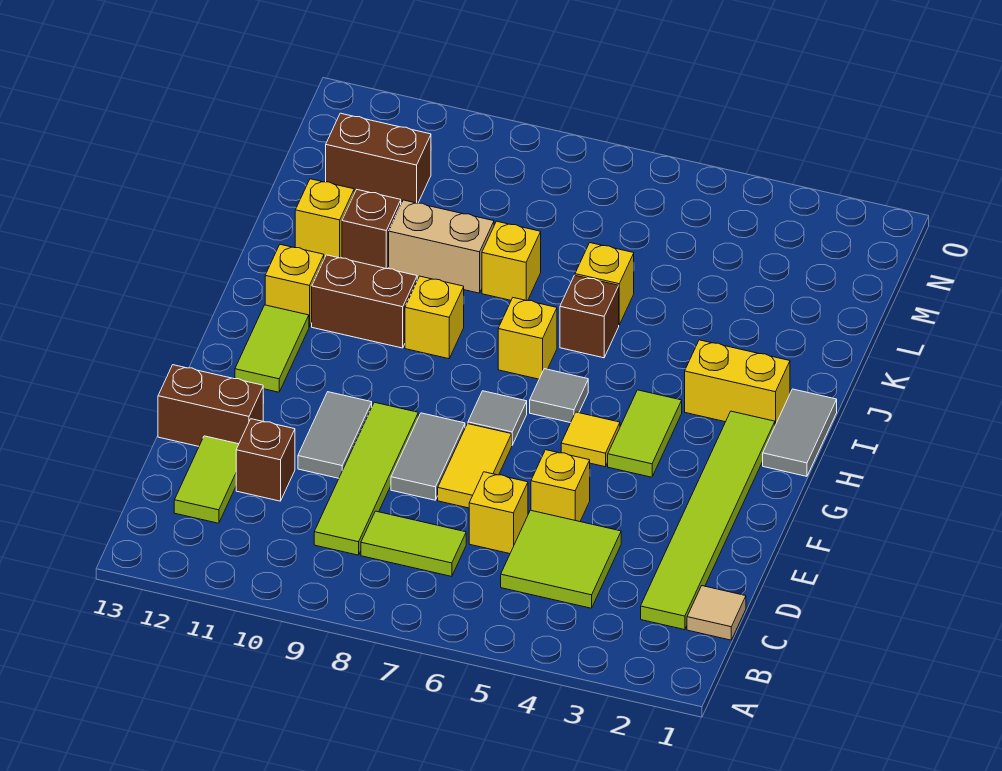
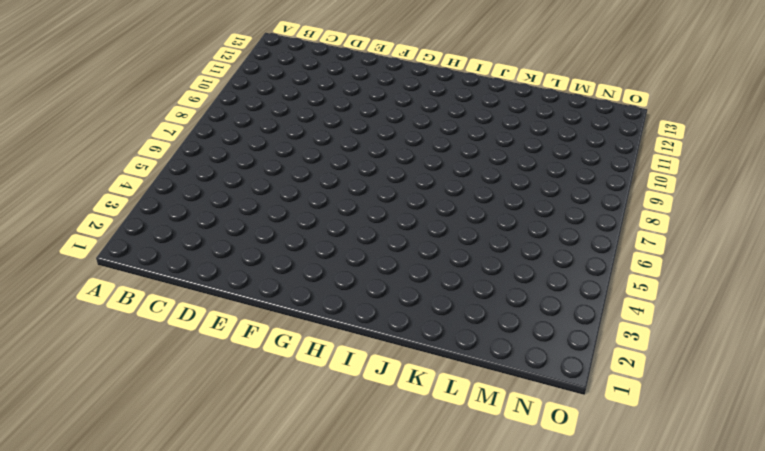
none -> tan 1x1 tile [687,586,746,640]
none -> lime 1x6 tile [641,411,775,630]
none -> lime 2x2 tile [501,510,621,608]
none -> lime 1x2 tile [361,511,466,577]

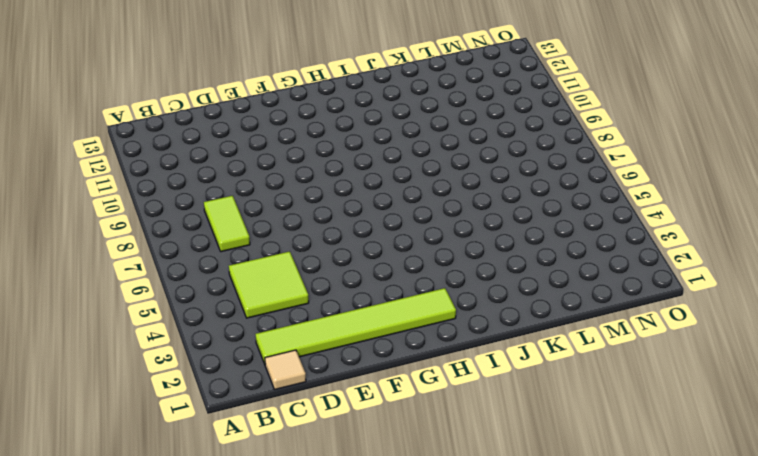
none -> lime 1x4 tile [314,402,418,555]
none -> lime 1x2 tile [174,436,239,523]
none -> yellow 1x1 brick [469,472,528,554]
none -> brown 1x1 brick [236,419,295,501]

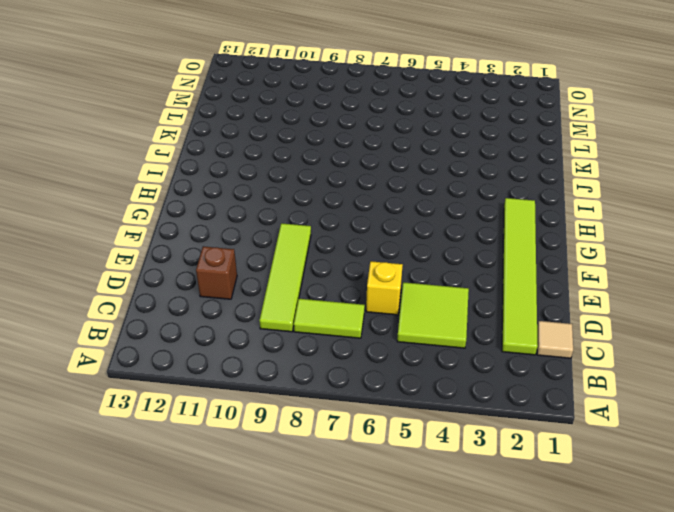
none -> lime 1x2 tile [174,436,239,523]
none -> yellow 1x1 brick [531,450,590,522]
none -> yellow 1x2 tile [438,424,512,508]
none -> grey 1x2 tile [391,413,465,500]

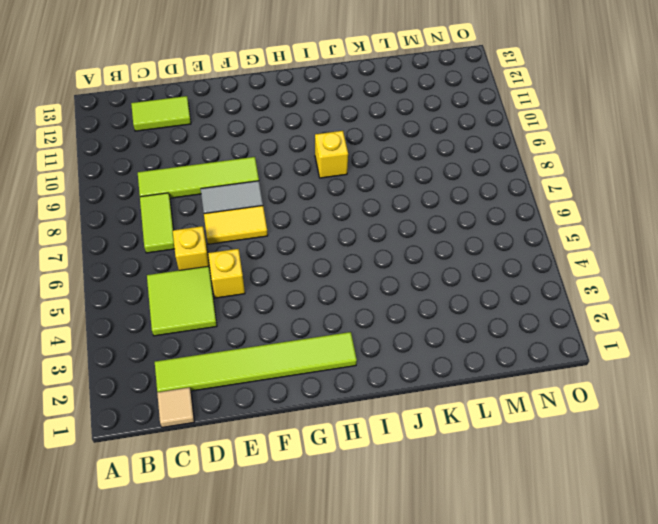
none -> brown 1x1 brick [236,419,295,501]
none -> grey 1x2 tile [298,392,372,478]
none -> brown 1x2 brick [158,365,263,446]
none -> lime 1x2 tile [608,390,682,477]

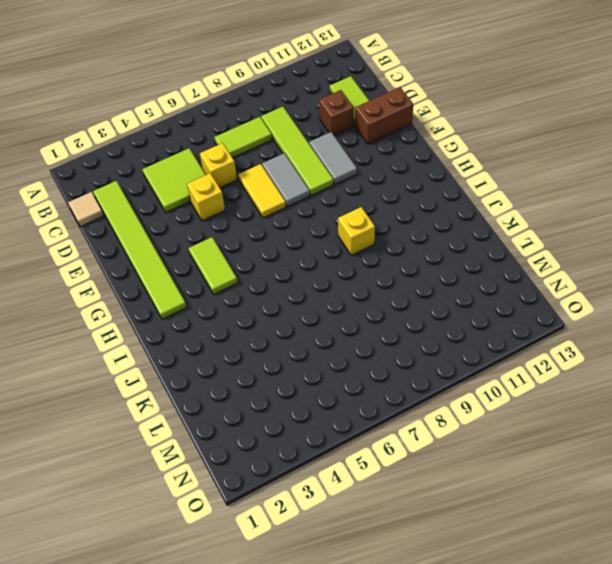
none -> yellow 1x1 tile [561,412,620,467]
none -> grey 1x1 tile [468,391,527,445]
none -> lime 1x2 tile [235,305,309,392]
none -> grey 1x2 tile [763,389,837,476]

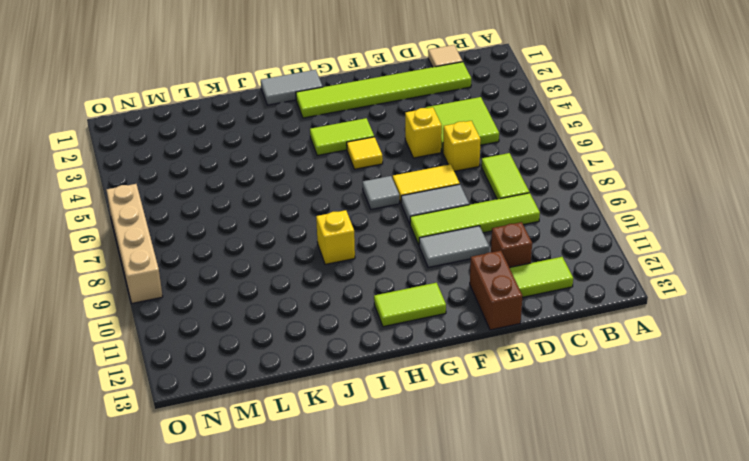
tan 1x4 brick [107,184,163,303] -> none
none -> grey 1x1 tile [530,369,588,423]
none -> yellow 1x2 brick [685,340,790,425]
none -> yellow 1x1 brick [498,298,557,379]
none -> brown 1x2 brick [312,255,417,348]

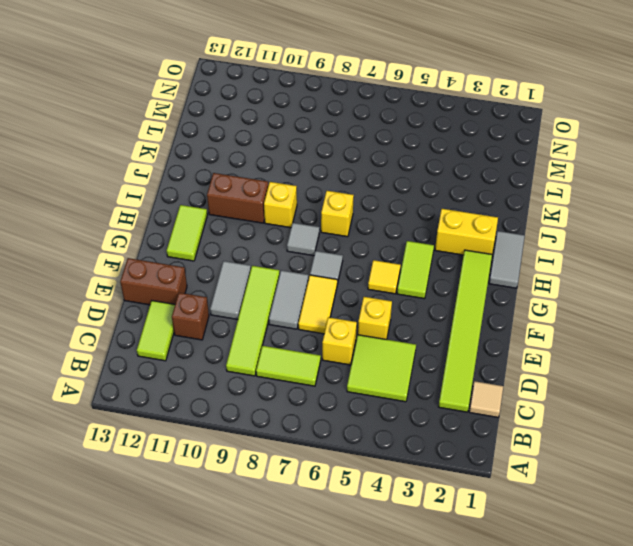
grey 1x1 tile [287,223,320,256] -> grey 1x1 tile moved to [530,369,588,423]
none -> yellow 1x1 brick [265,244,324,327]
none -> brown 1x1 brick [560,275,619,358]
none -> yellow 1x1 brick [575,243,634,325]
none -> yellow 1x1 brick [482,221,541,301]

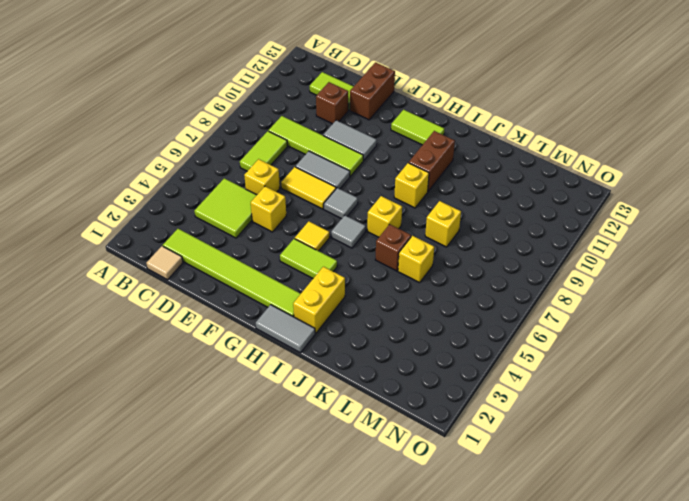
none -> yellow 1x1 brick [265,244,324,327]
none -> tan 1x2 brick [389,200,494,293]
none -> brown 1x1 brick [342,190,401,269]
none -> yellow 1x1 brick [295,179,354,258]

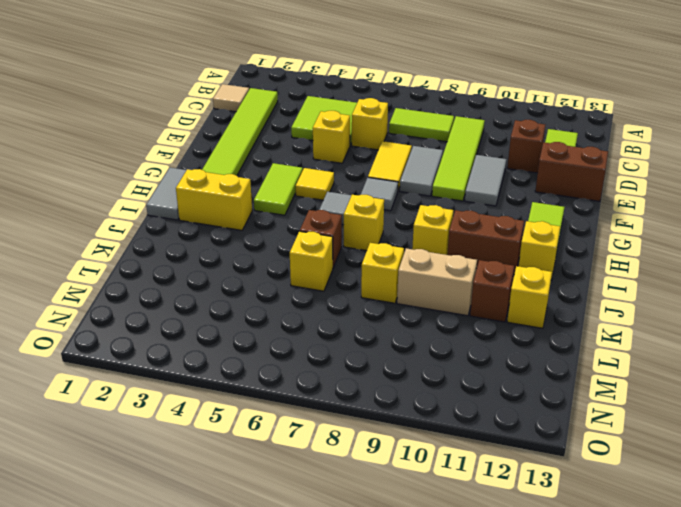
none -> brown 1x2 brick [326,113,431,203]

